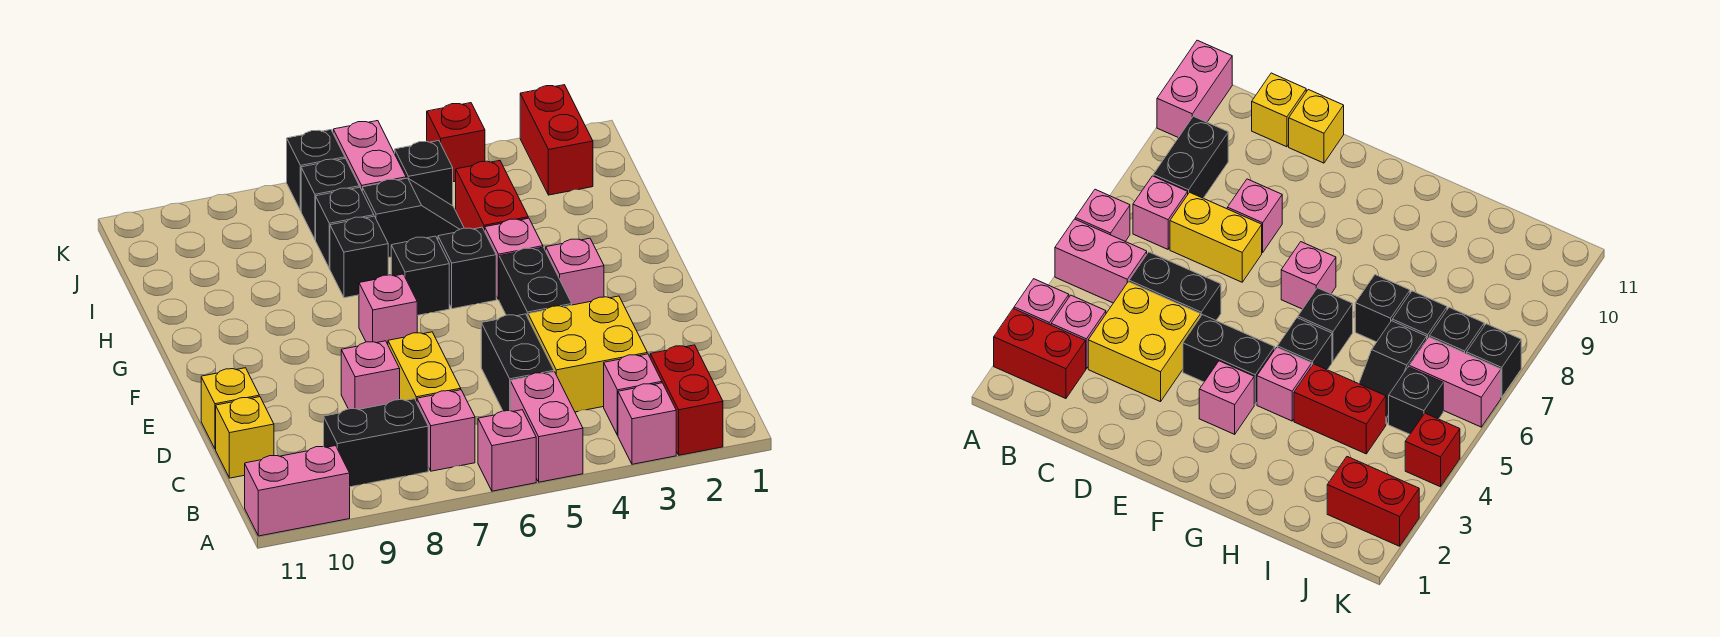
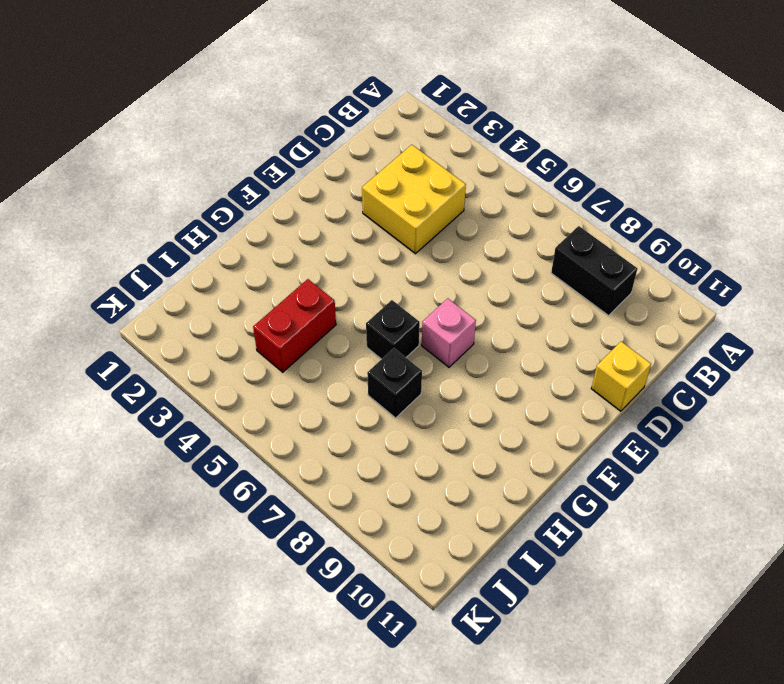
none -> red 1x2 brick [650,345,723,455]
none -> pink 1x1 brick [618,383,676,464]
none -> pink 1x2 brick [510,372,583,482]
none -> pink 1x1 brick [478,410,536,491]

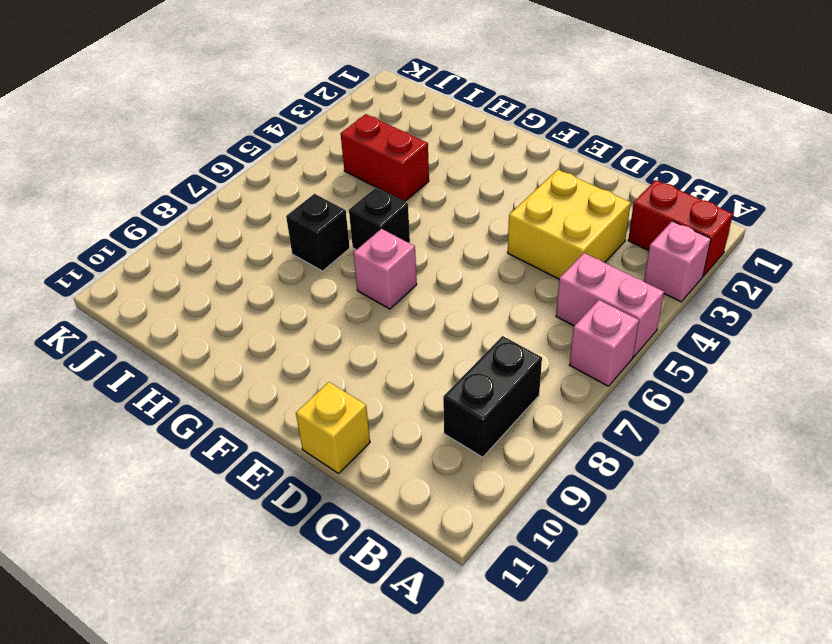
none -> pink 1x2 brick [245,446,350,536]
none -> pink 1x1 brick [604,354,662,435]
none -> pink 1x1 brick [417,390,475,471]
none -> black 1x2 brick [481,314,554,411]

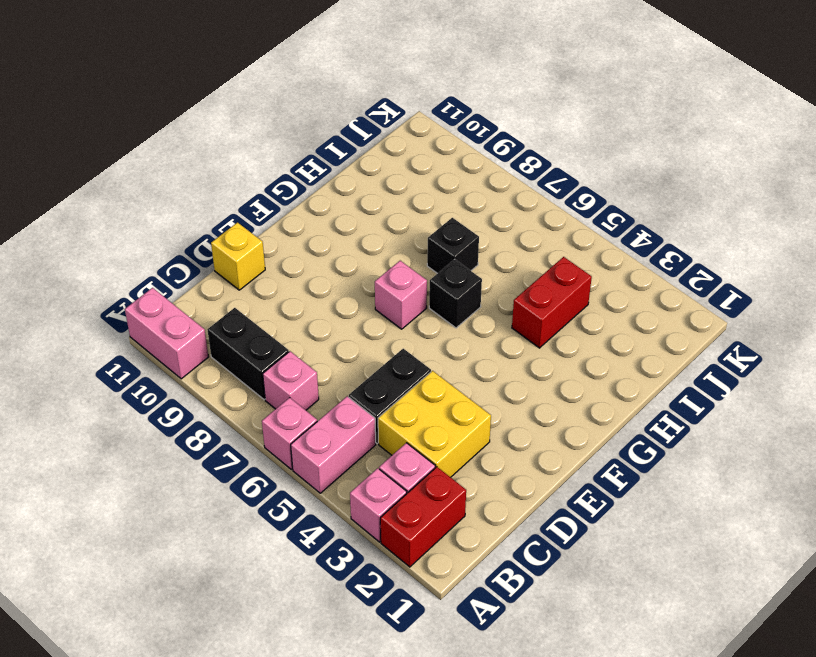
none -> yellow 1x2 brick [388,332,461,402]
none -> yellow 1x1 brick [216,397,274,478]
none -> pink 1x1 brick [341,341,400,409]
none -> black 1x2 brick [499,247,572,317]

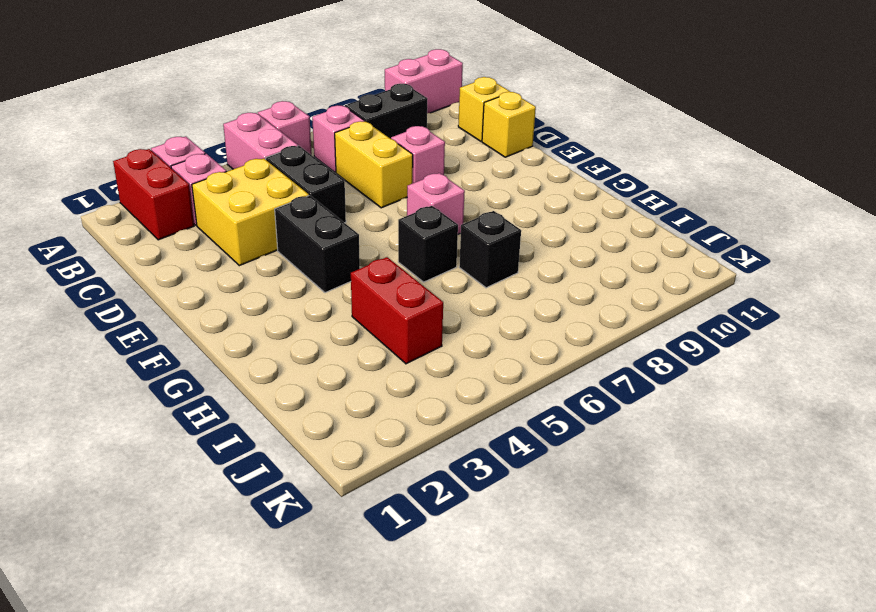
none -> pink 1x1 brick [546,238,604,305]
none -> pink 1x1 brick [485,218,543,300]
none -> black 1x1 brick [438,227,496,309]
none -> black 1x2 slope [362,178,464,258]

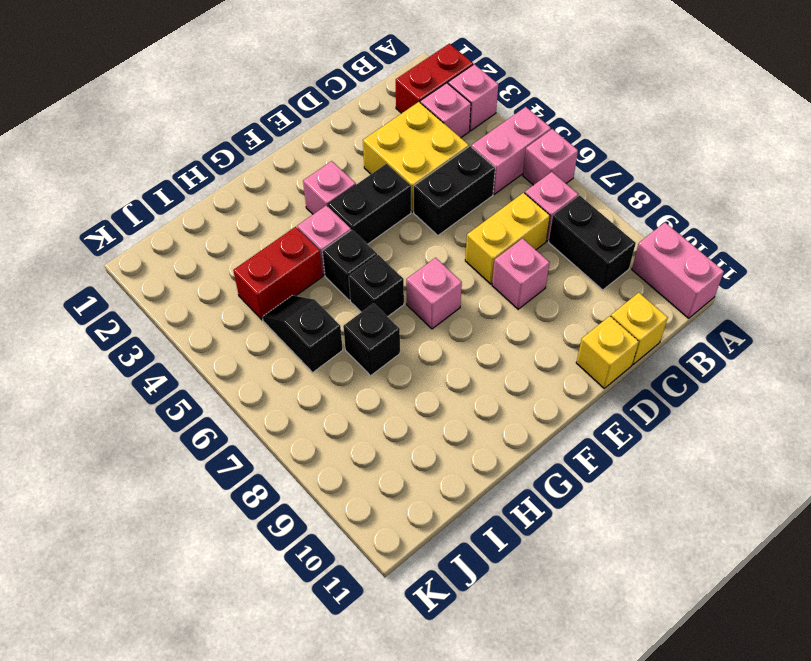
none -> black 1x1 brick [316,187,374,269]
none -> red 1x2 brick [520,85,593,195]
none -> black 1x1 brick [395,141,453,206]
none -> pink 1x2 brick [333,121,406,190]

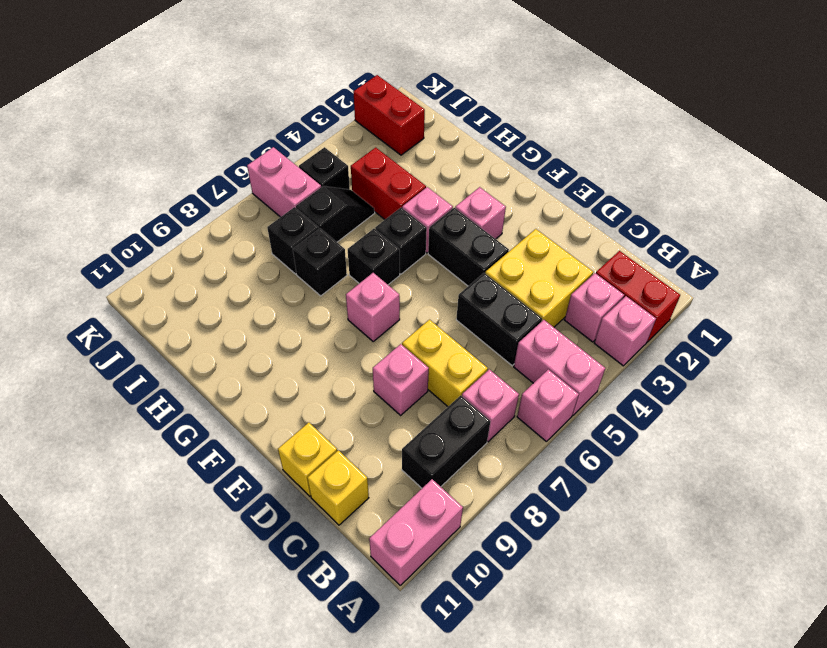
none -> black 1x1 brick [301,158,359,240]
none -> red 1x1 brick [427,103,485,182]
none -> black 1x1 brick [287,130,345,211]

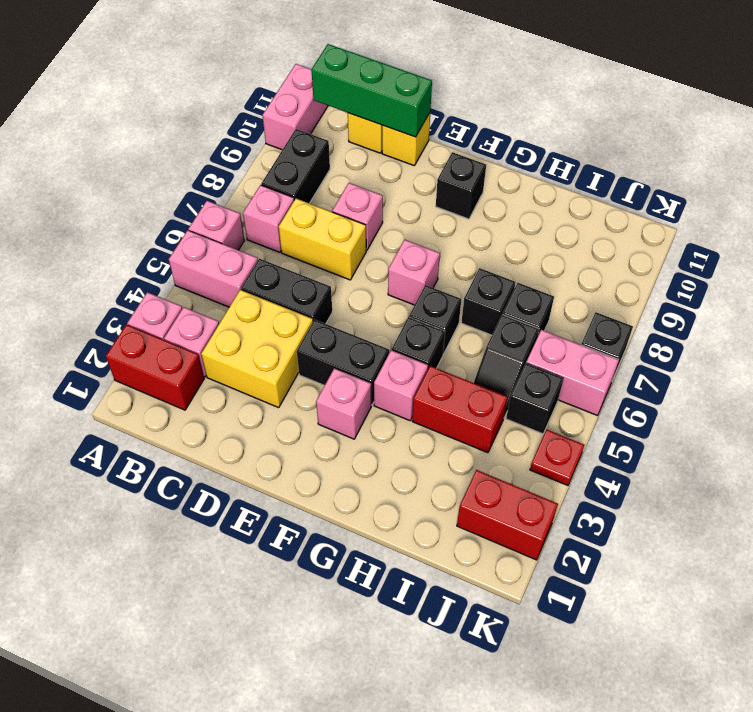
green 1x3 brick [312,44,432,137] -> none
black 1x1 brick [436,152,486,219] -> black 1x1 brick moved to [301,158,359,240]
red 1x1 plate [530,429,584,485] -> red 1x1 brick [427,103,485,182]

